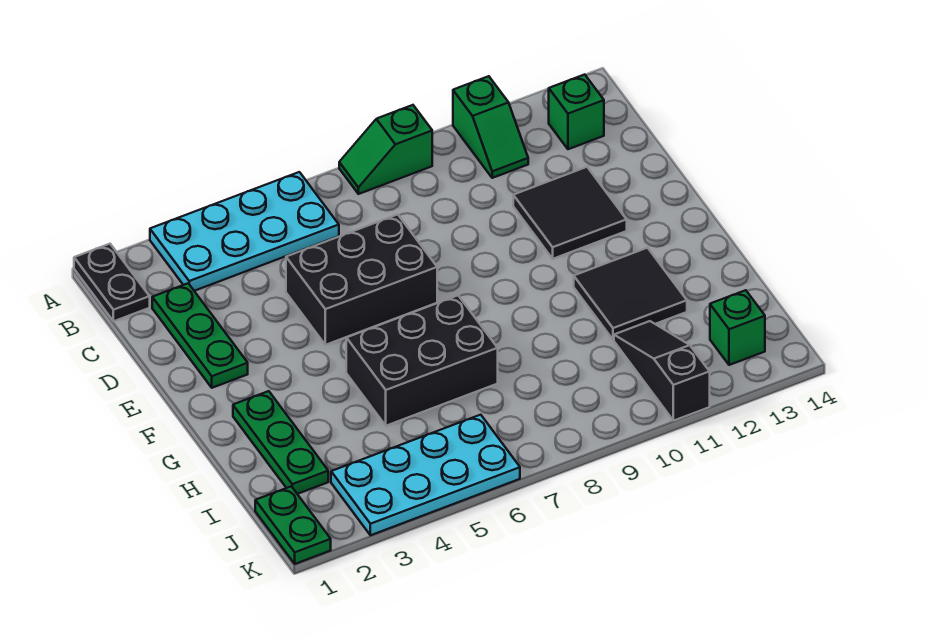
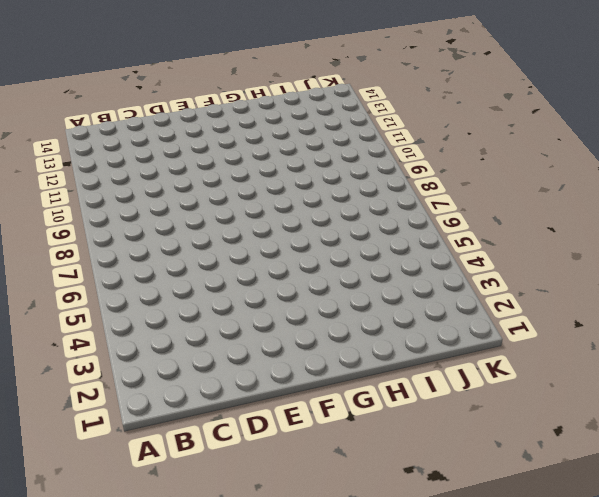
none -> black 1x2 plate [74,244,150,321]
none -> cyan 2x4 plate [150,172,339,291]
none -> green 1x2 slope [339,105,432,194]

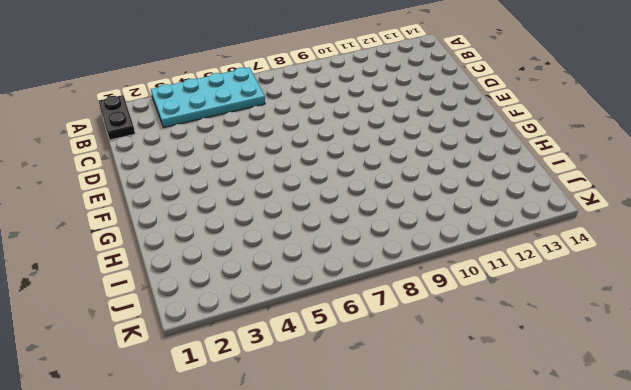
none -> green 1x2 slope [339,105,432,194]
none -> green 1x2 slope [453,76,528,178]
none -> green 1x1 brick [549,75,604,149]

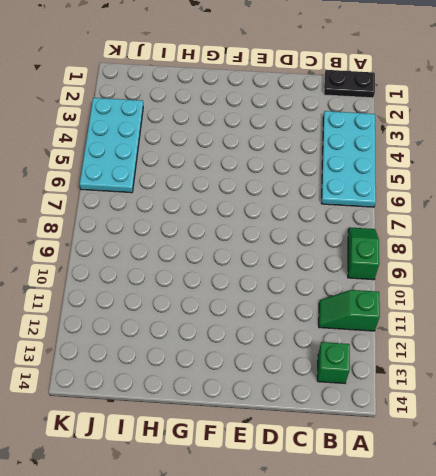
none -> green 1x3 plate [152,283,248,388]
none -> black 2x3 brick [286,214,437,345]
none -> black 2x2 tile [513,167,627,259]

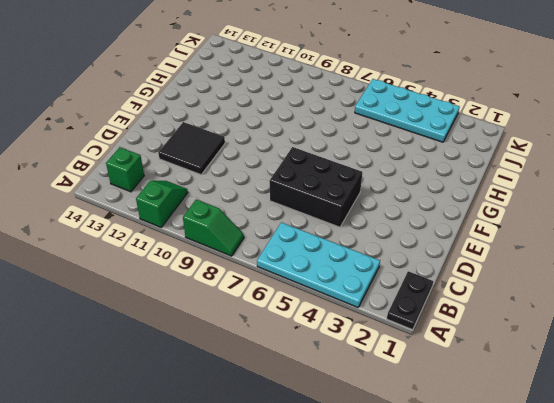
none -> green 1x3 plate [152,283,248,388]
none -> green 1x3 plate [233,391,328,494]
none -> black 2x3 brick [346,296,498,426]

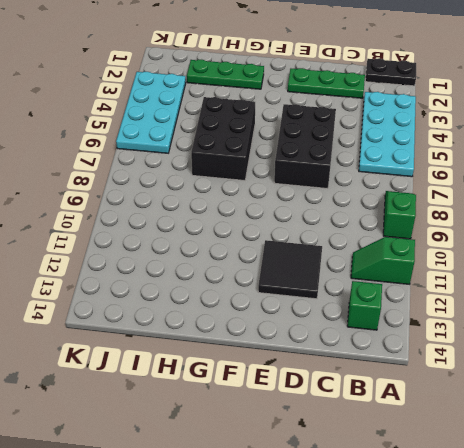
none -> black 2x2 tile [574,248,687,340]
none -> black 1x3 slope [614,321,710,421]
none -> green 1x2 plate [255,486,331,564]

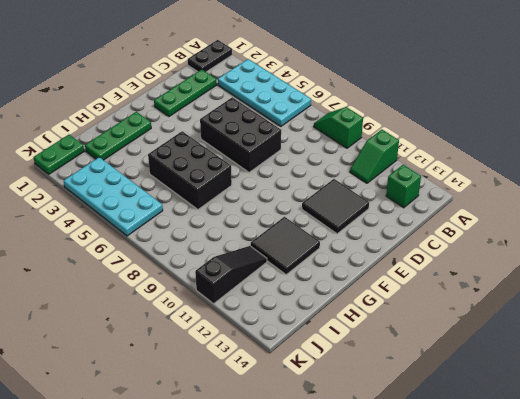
none -> green 1x1 brick [710,290,765,365]

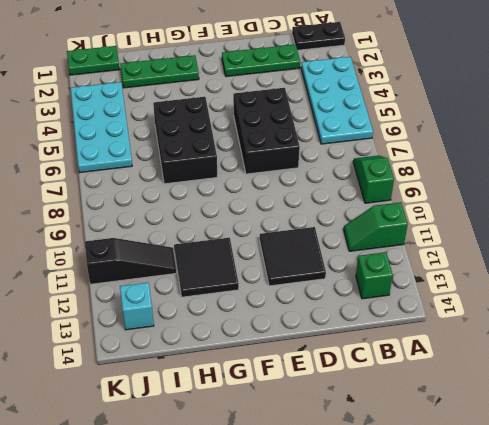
cyan 1x1 brick [120,283,154,330] -> green 1x1 brick [710,290,765,365]

